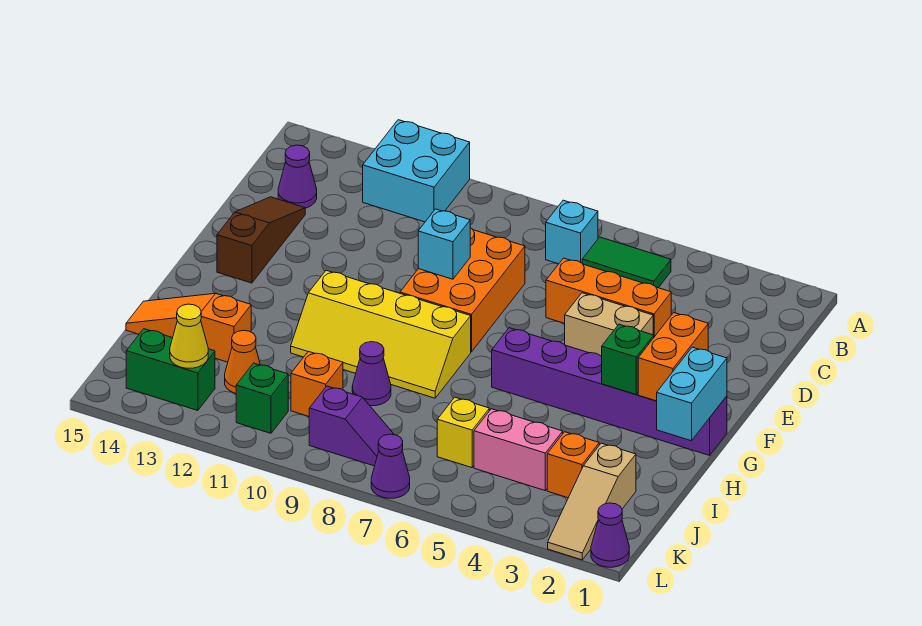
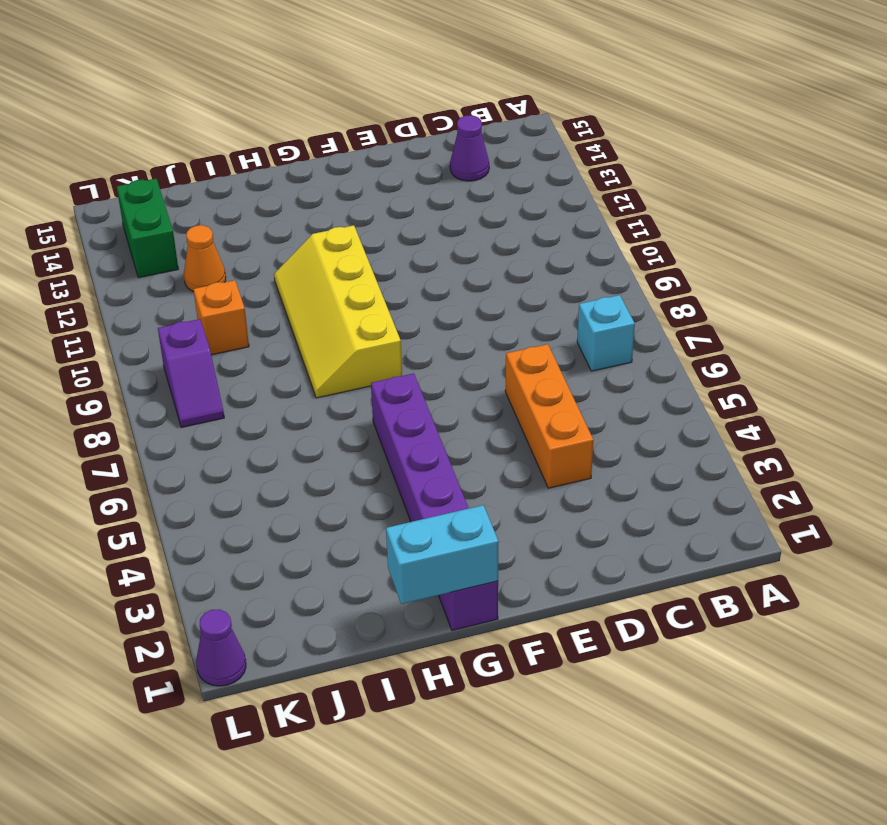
none -> cyan 2x2 brick [363,120,470,222]
none -> green 1x2 tile [582,237,671,288]
none -> orange 2x3 brick [400,228,525,352]

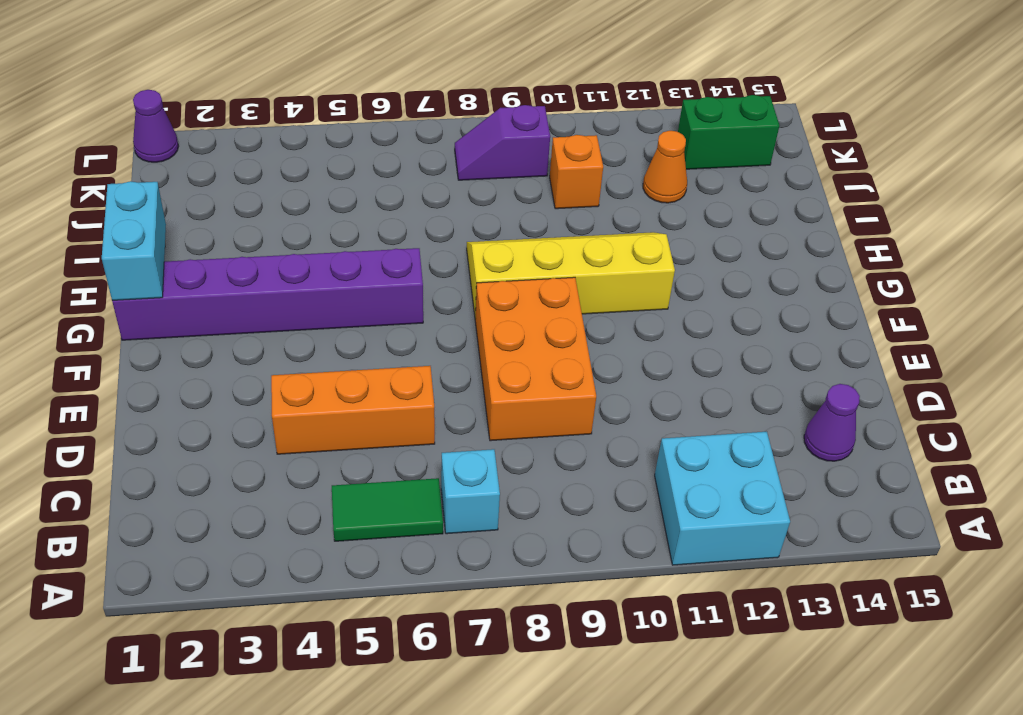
none -> brown 1x3 slope [217,197,305,283]
none -> tan 1x2 brick [565,293,653,356]
none -> purple 1x1 cone [352,342,391,406]

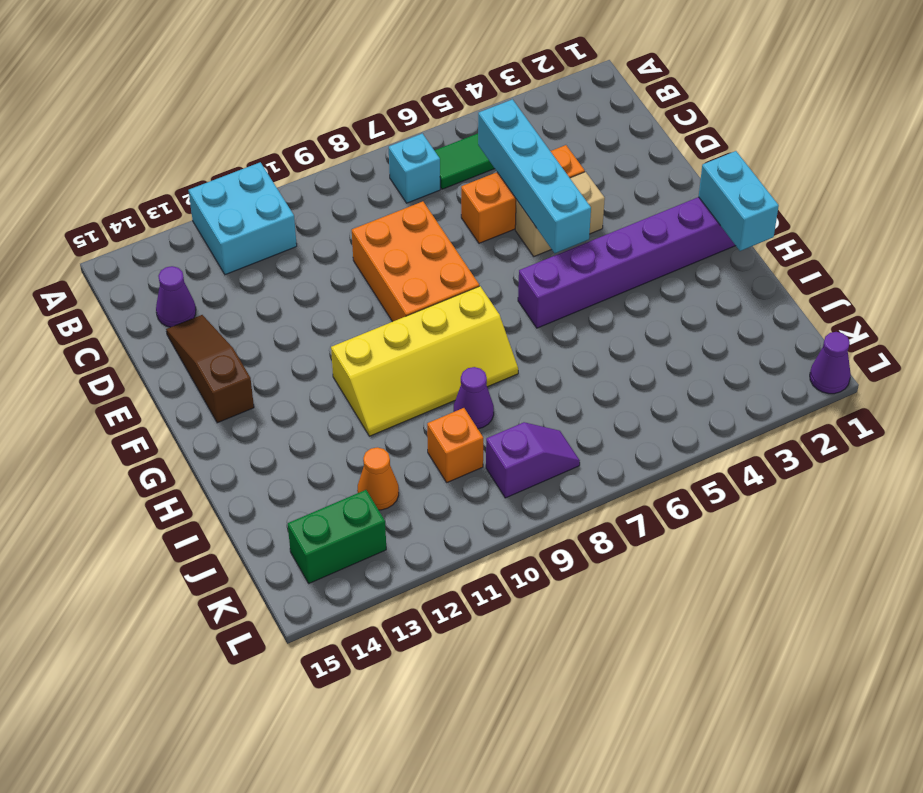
cyan 1x4 brick [478,99,591,253] -> none
none -> orange 1x3 slope [126,293,251,362]
none -> tan 1x3 slope [548,443,636,560]
none -> orange 1x1 brick [547,432,599,498]

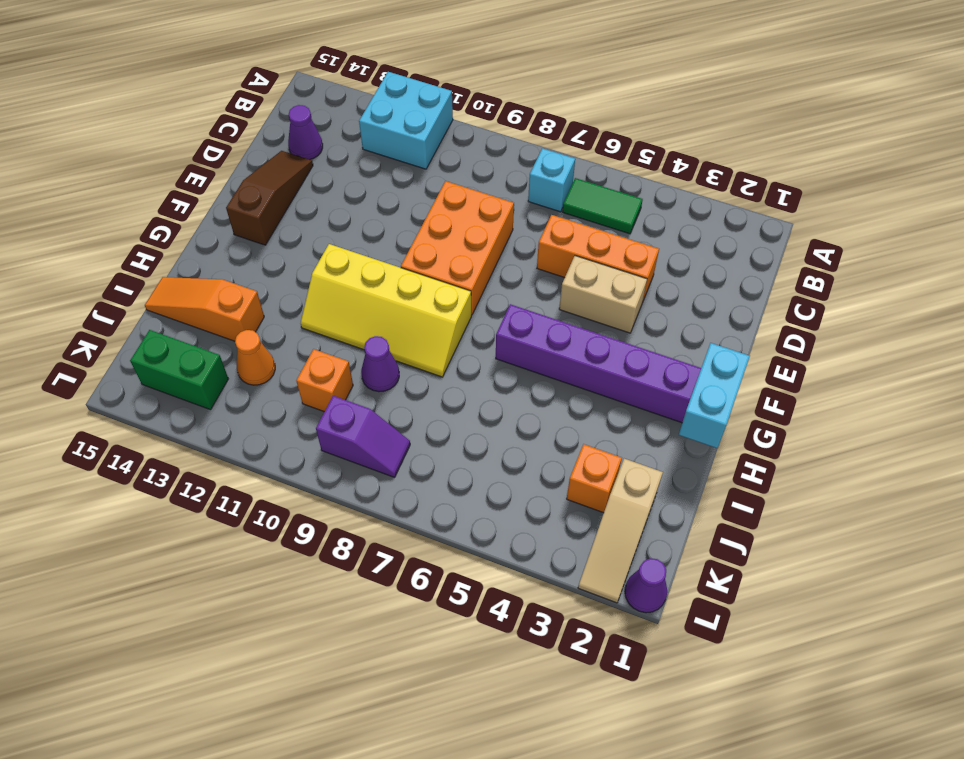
none -> pink 1x2 brick [474,409,563,490]
none -> yellow 1x1 brick [437,397,489,468]
none -> green 1x1 brick [236,363,288,433]

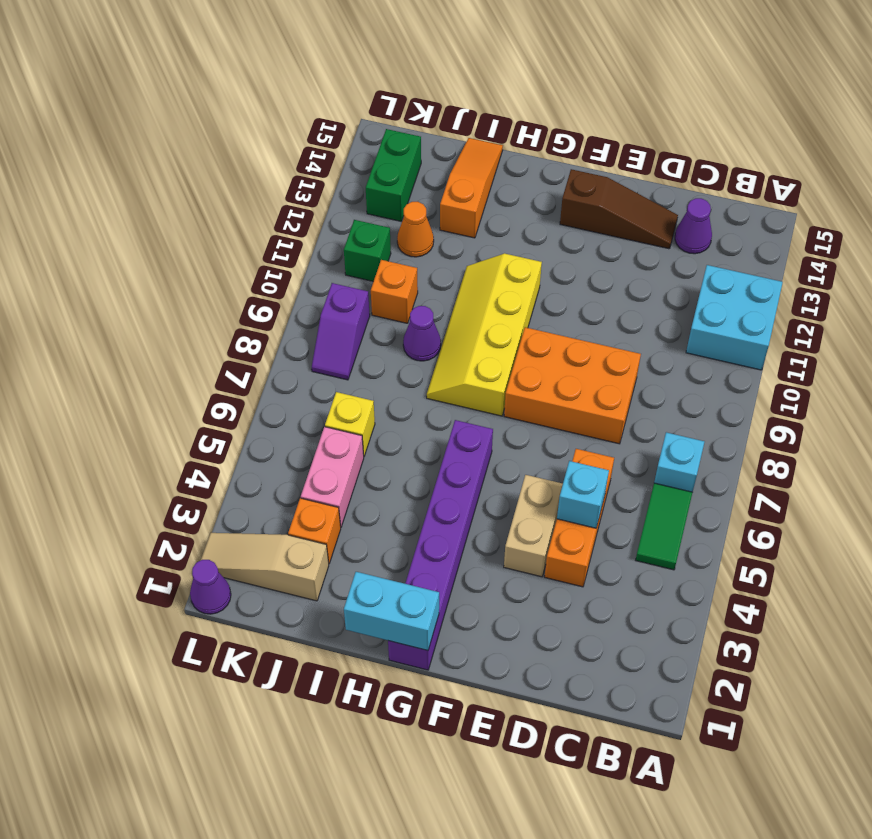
cyan 1x1 brick [557,461,609,528] -> cyan 1x1 brick moved to [418,209,470,279]
none -> purple 1x1 cone [371,434,410,498]
none -> orange 1x2 brick [638,313,708,401]
none -> green 1x1 brick [602,324,654,395]

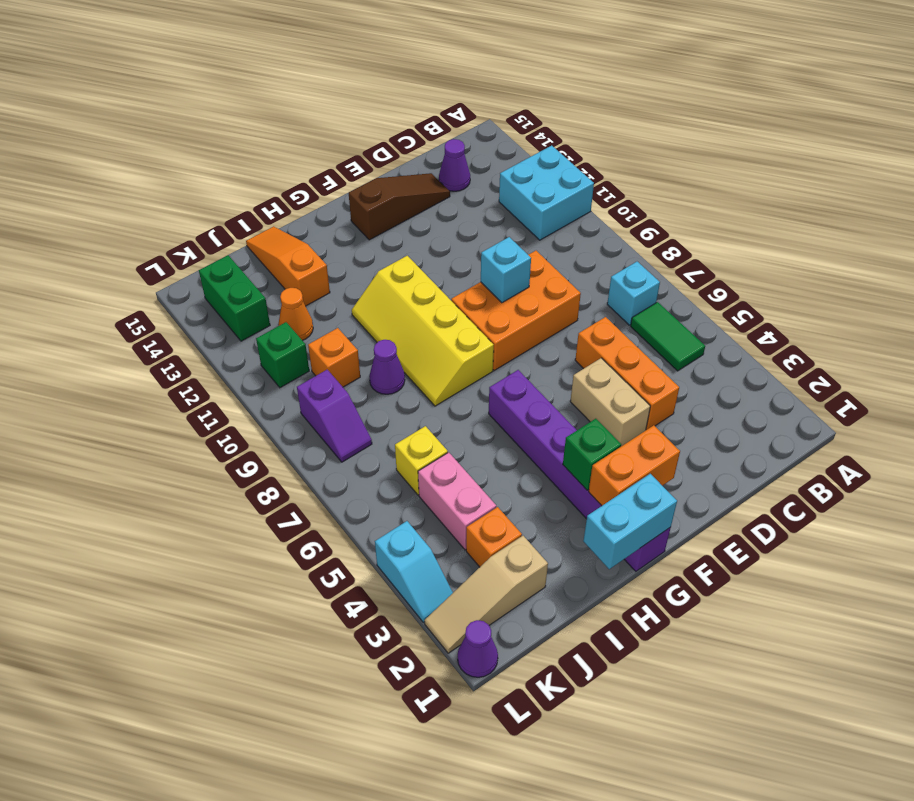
cyan 1x2 slope [375,521,453,623] -> none
none -> purple 1x1 cone [371,434,410,498]
none -> yellow 1x1 cone [170,304,208,368]

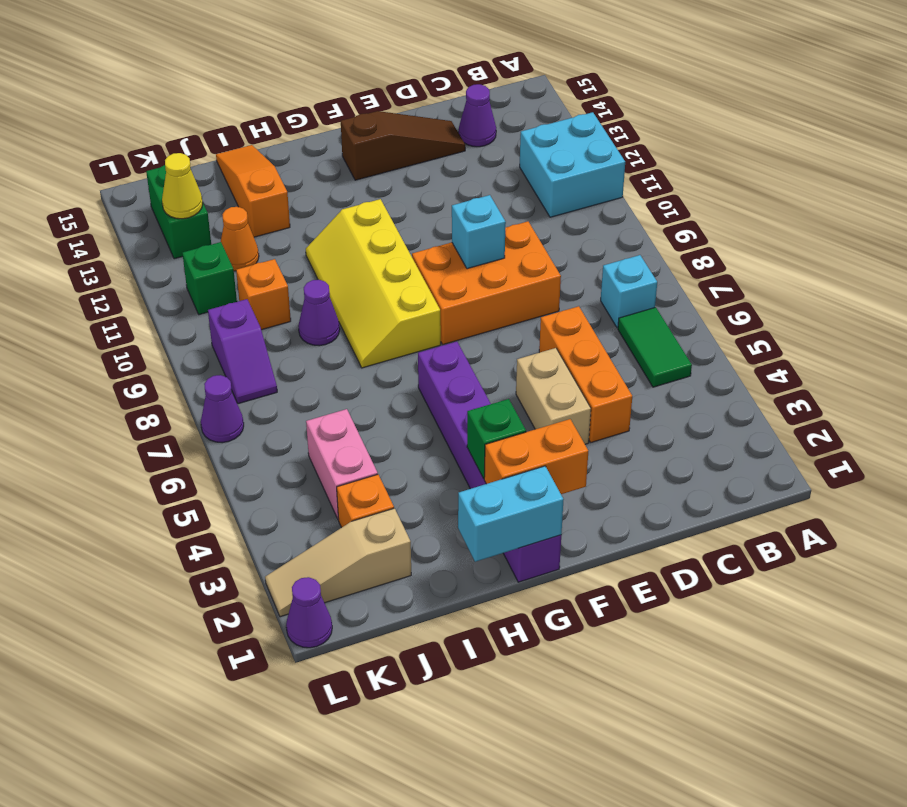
none -> yellow 1x1 brick [437,397,489,468]

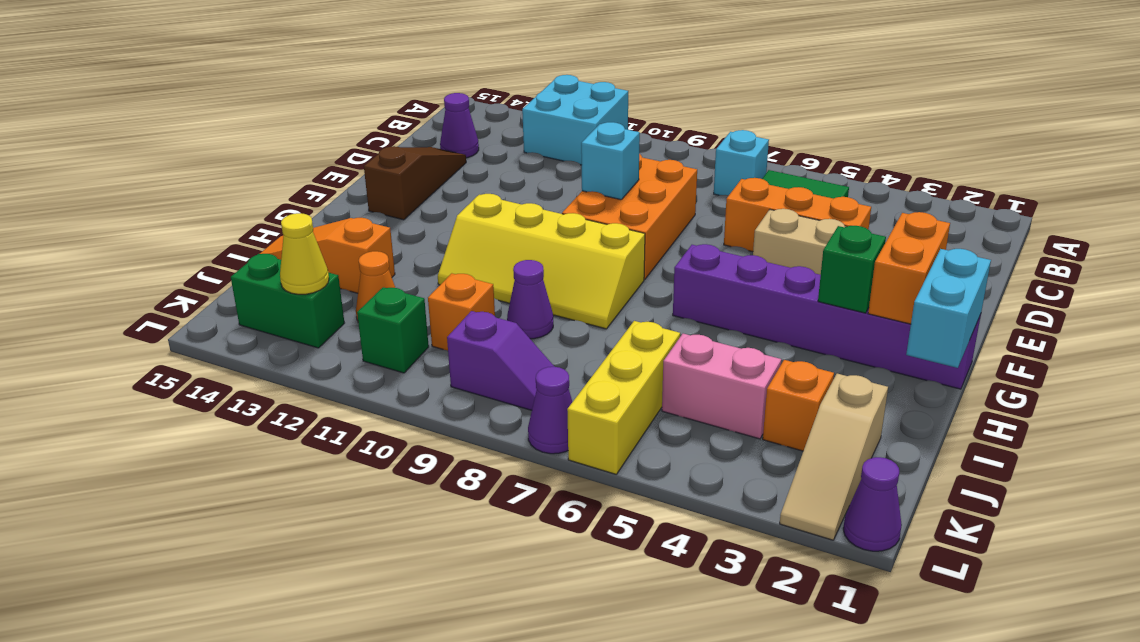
yellow 1x3 brick [567,321,680,474] -> yellow 1x1 brick [437,397,489,468]

